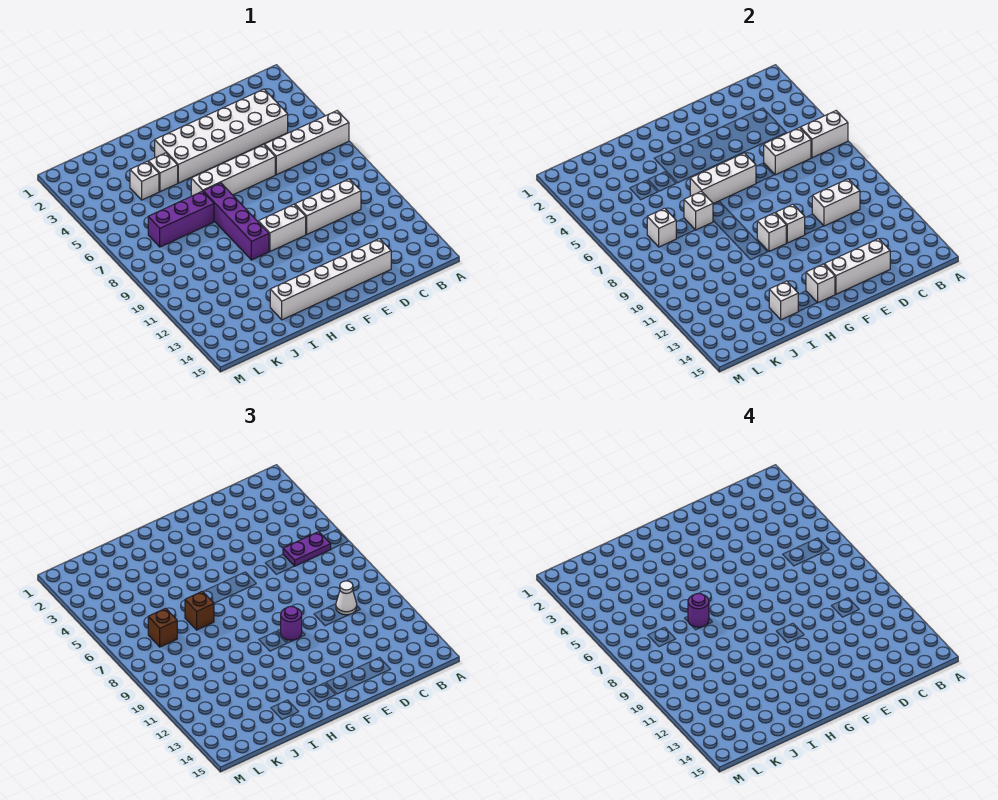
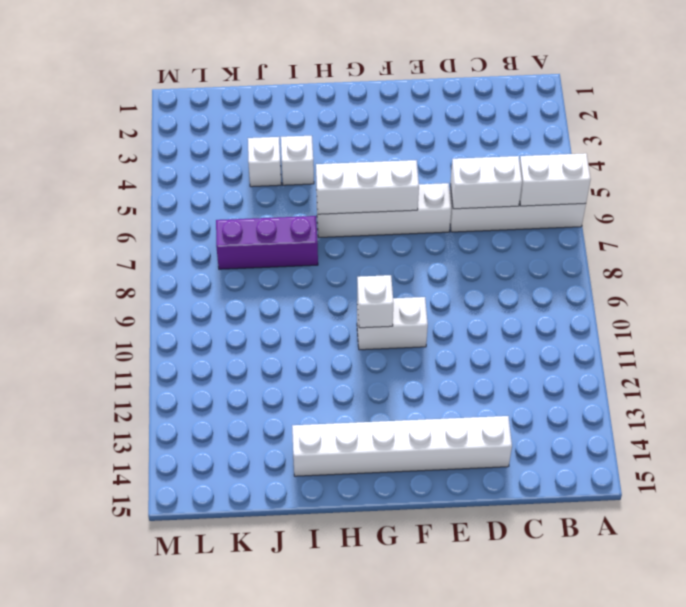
none -> white 2x6 brick [155,89,288,183]
none -> white 1x3 brick [295,179,361,234]
none -> purple 1x4 brick [203,183,269,260]

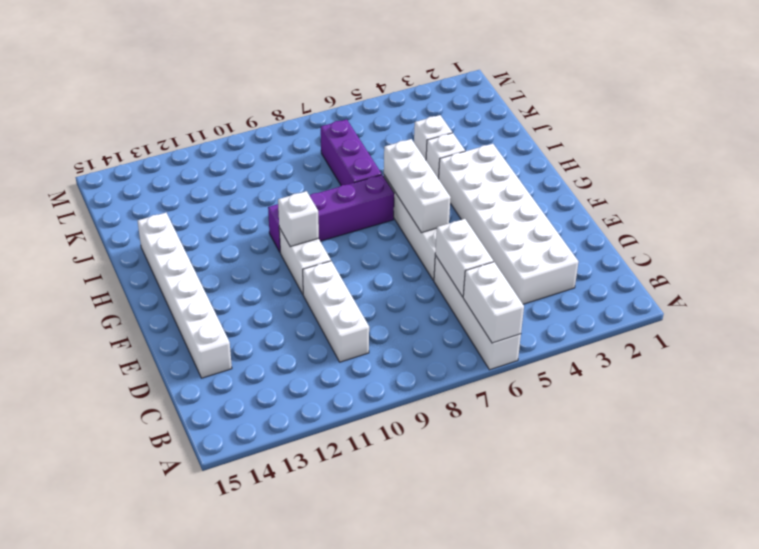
none -> white 1x2 brick [812,179,860,226]
none -> white 1x3 brick [824,239,890,294]
none -> white 1x1 brick [776,204,805,243]

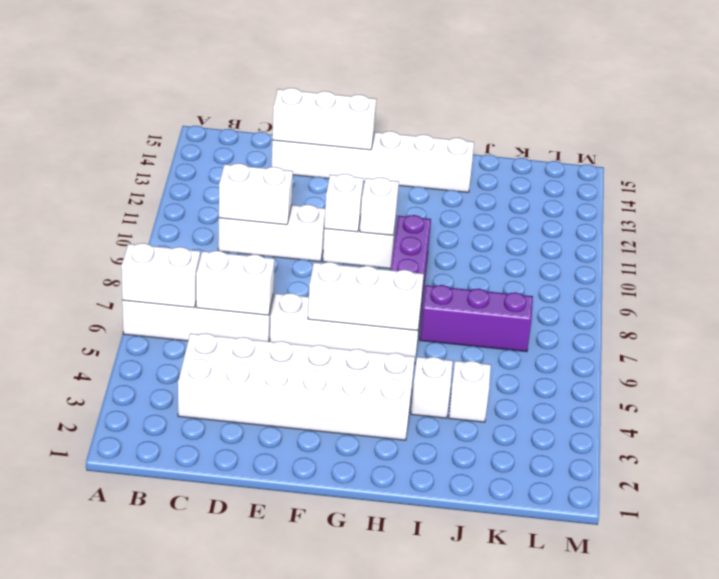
none -> white 1x1 brick [806,264,835,303]
none -> white 1x1 brick [684,191,713,230]
none -> white 1x1 brick [769,281,798,320]

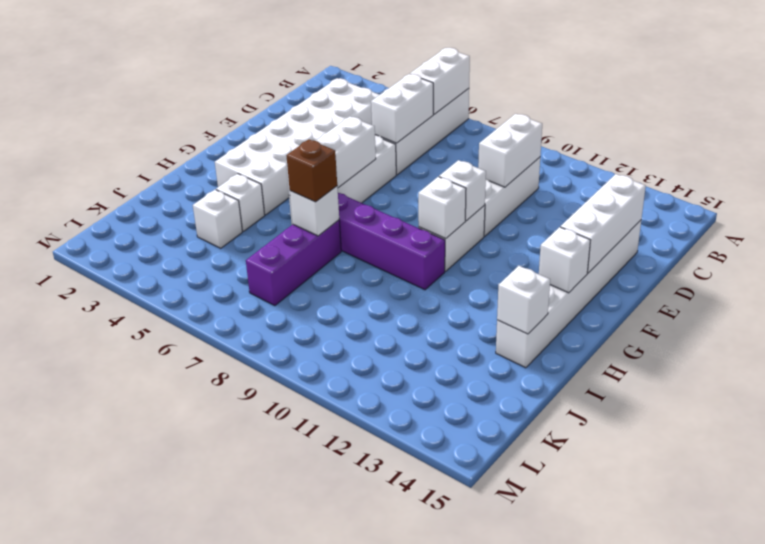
none -> white 1x1 brick [647,208,676,247]
none -> purple 1x2 plate [283,532,331,566]
none -> white 1x1 cone [336,581,357,615]

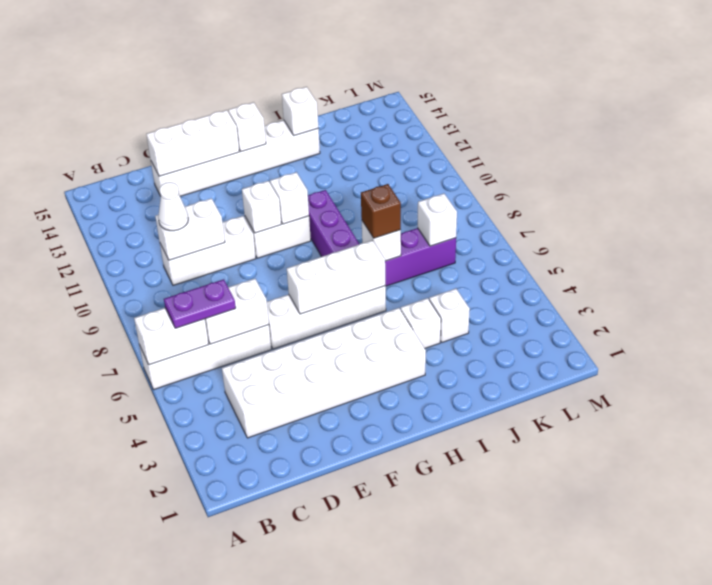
none -> purple 1x1 round brick [281,606,302,640]
none -> brown 1x1 brick [148,608,177,647]
none -> purple 1x1 round brick [688,593,709,627]

